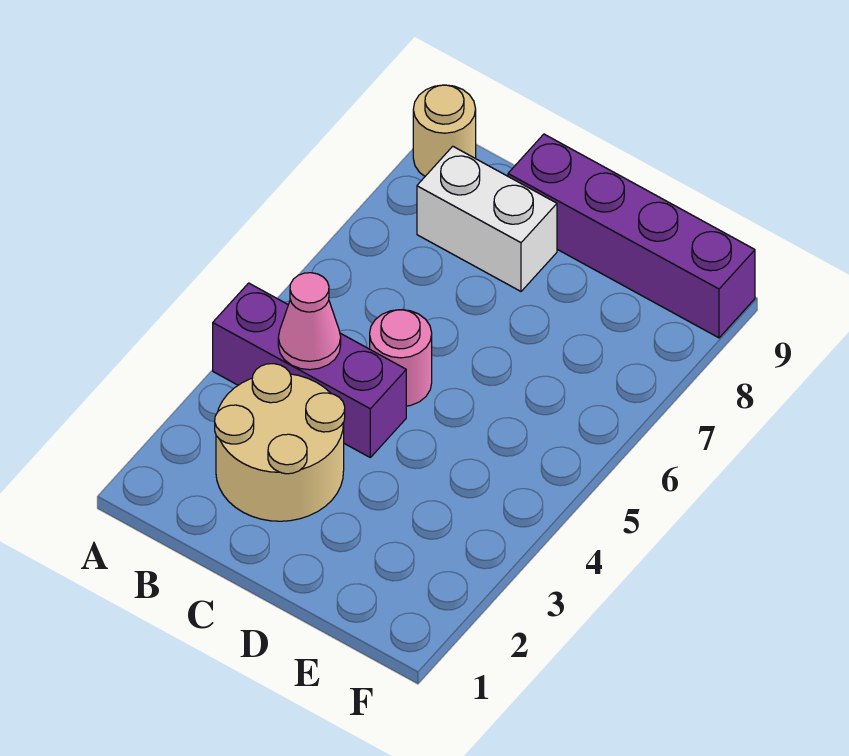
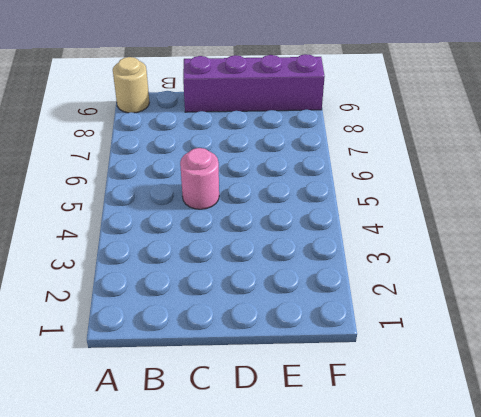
none -> purple 1x3 brick [213,283,406,457]
none -> tan 2x2 round brick [215,364,345,521]

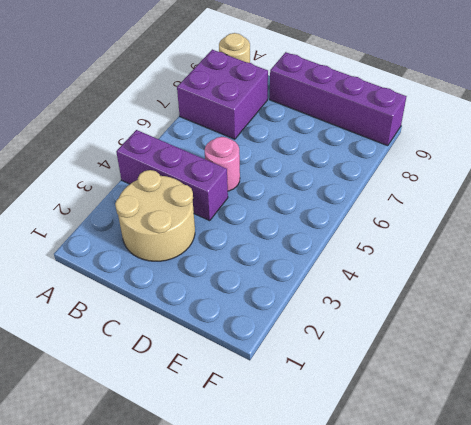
purple 2x2 brick [177,50,268,139] -> white 1x2 brick [417,146,557,291]
none -> pink 1x1 cone [278,273,341,370]

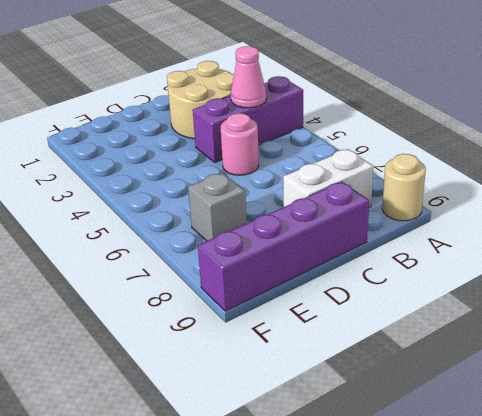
grey 1x1 brick [188,173,247,241] -> none

